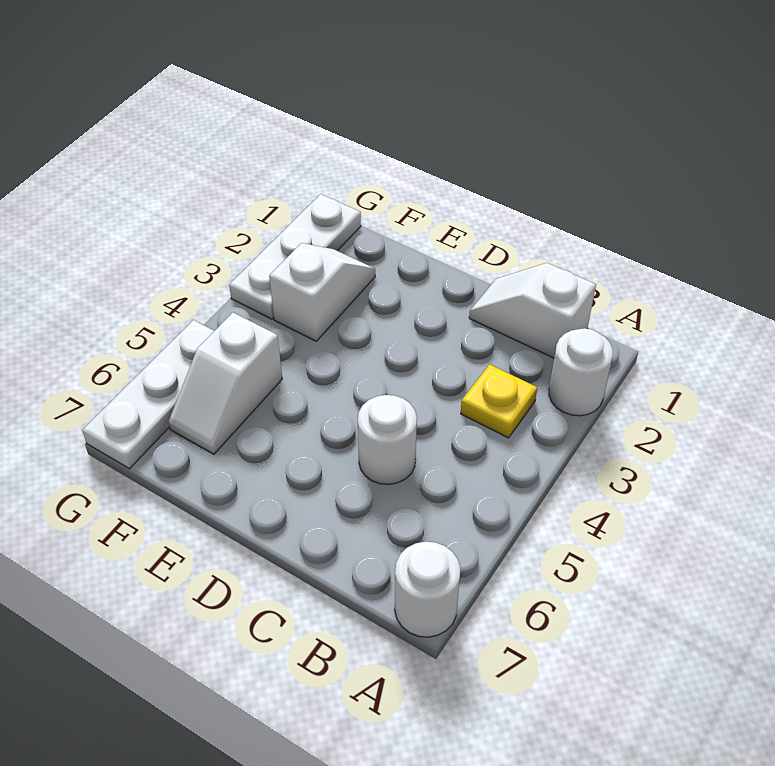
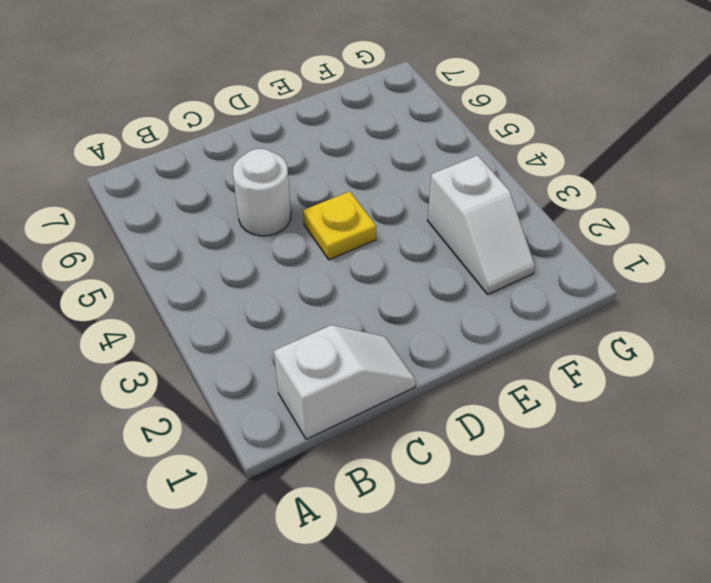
yellow 1x1 plate [303,191,376,260] -> yellow 1x1 plate moved to [461,364,537,438]
none -> white 1x1 round brick [549,328,613,416]
none -> white 1x1 round brick [395,542,460,637]

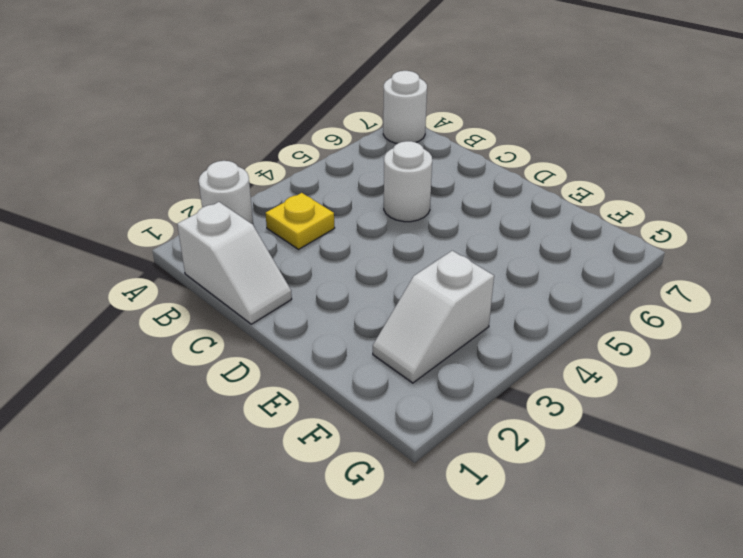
none -> white 1x2 slope [168,313,282,454]
none -> white 1x3 plate [229,194,361,319]

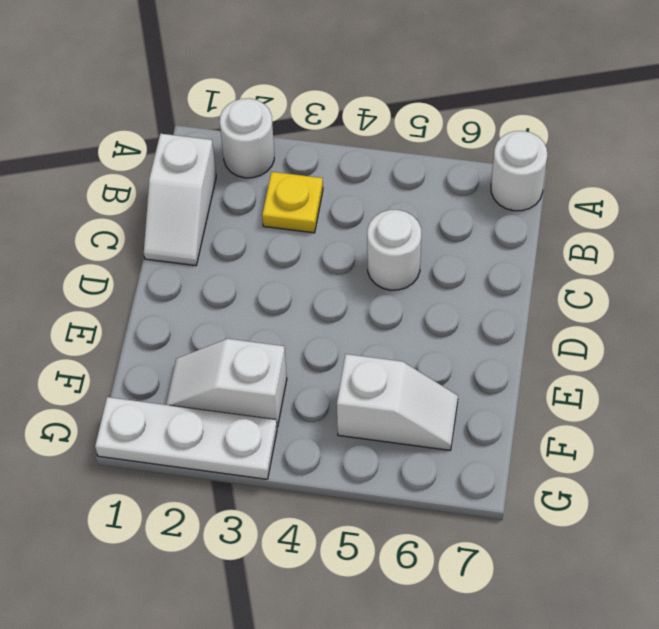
none -> white 1x3 plate [82,320,214,469]

